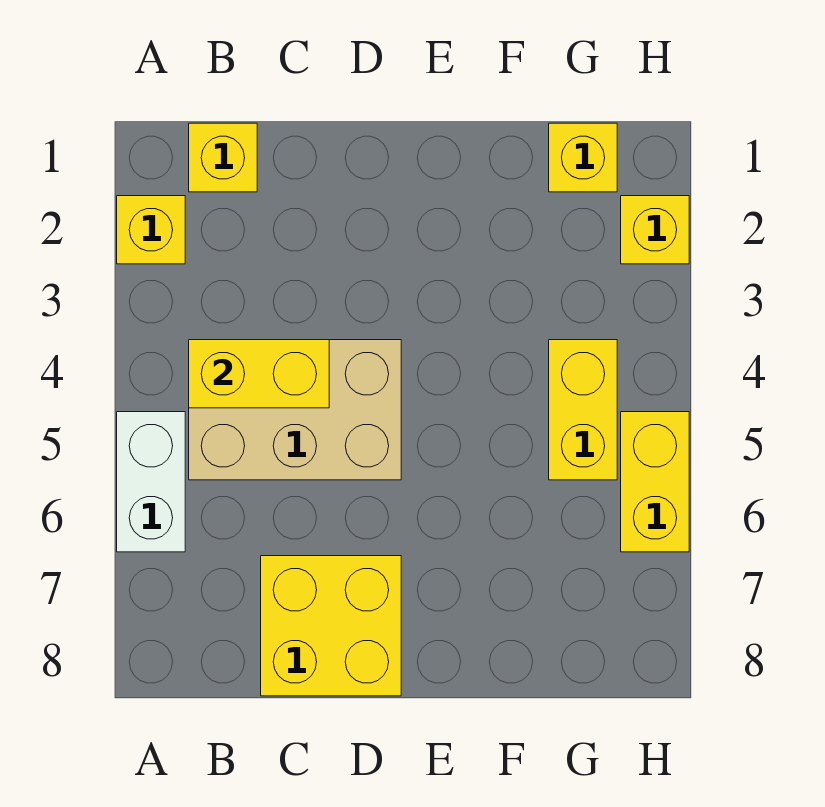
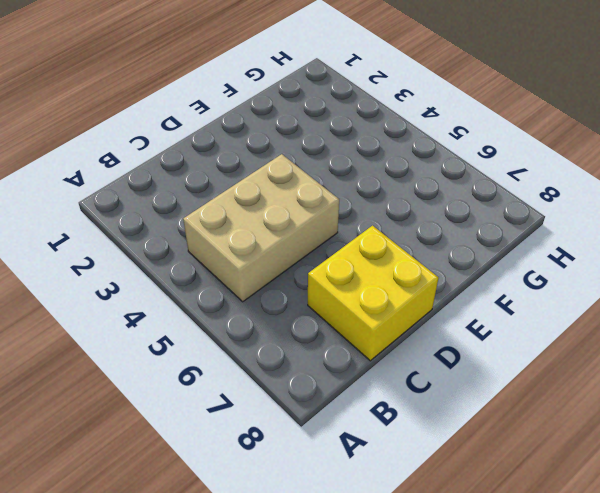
none -> yellow 1x1 brick [117,196,185,264]
none -> white 1x2 brick [117,412,185,552]

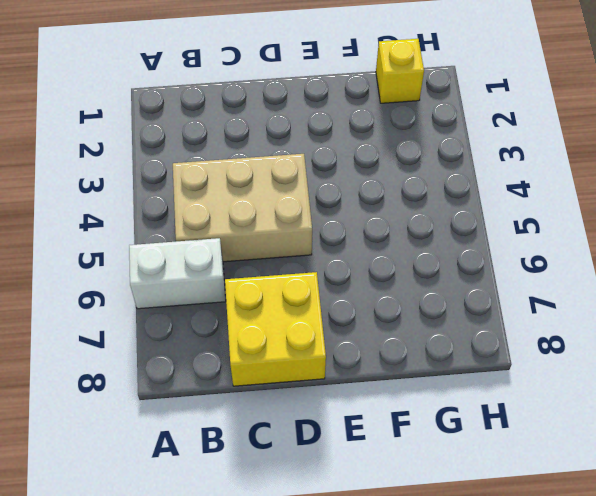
white 1x2 brick [129,238,226,309] -> white 1x2 brick turned to [117,412,185,552]
none -> yellow 1x1 brick [117,196,185,264]
none -> yellow 1x1 brick [189,123,257,192]

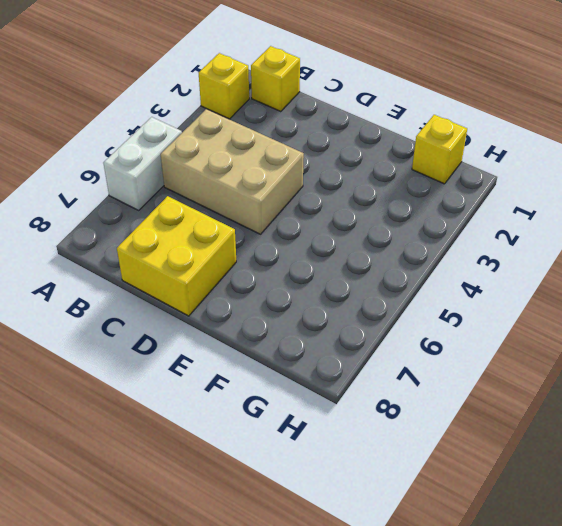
none -> yellow 1x2 brick [549,340,617,480]
none -> yellow 1x1 brick [621,196,689,264]

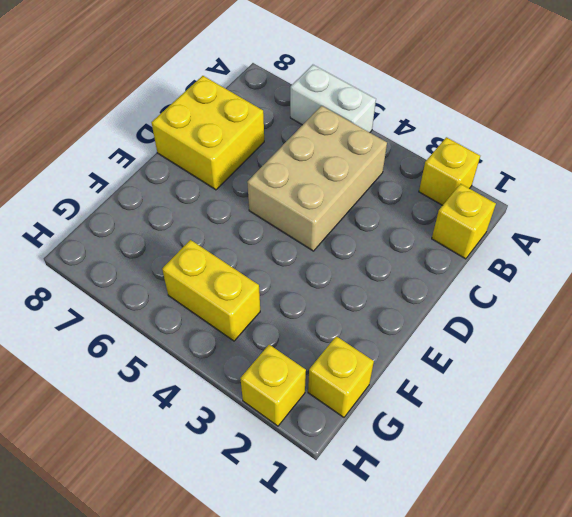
none -> yellow 1x2 brick [621,412,689,552]
none -> yellow 1x2 brick [189,340,329,408]

